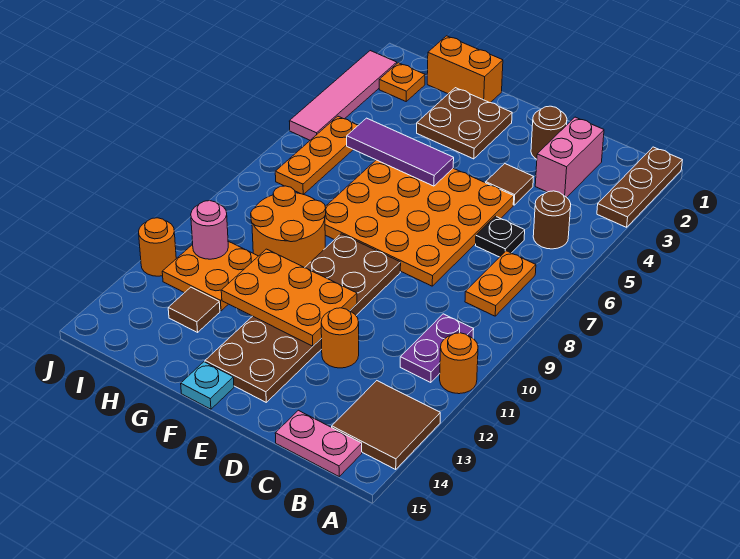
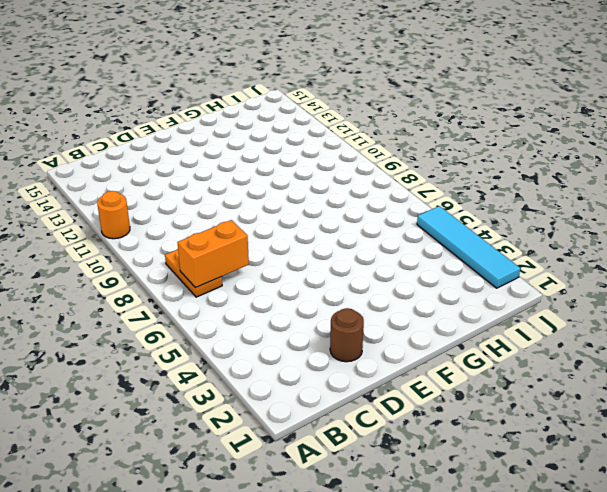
orange 1x2 brick [177,220,249,288] -> orange 1x2 brick moved to [427,36,503,103]
cyan 1x4 tile [417,206,520,288] -> pink 1x4 tile [289,51,397,140]
none -> brown 1x3 plate [597,147,682,227]
none -> brown 2x2 tile [332,381,440,469]
none -> brown 1x1 round brick [533,191,571,249]

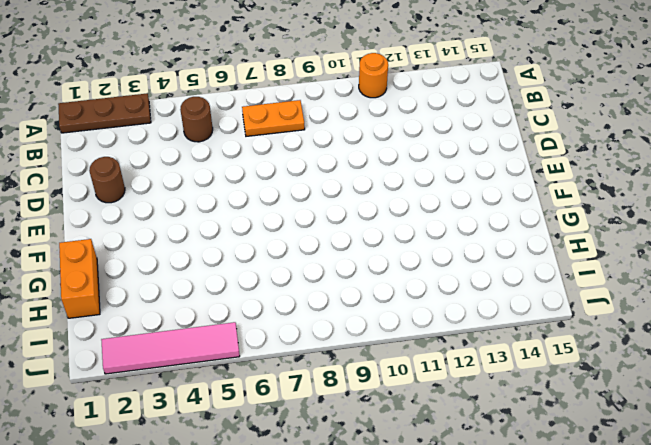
none -> brown 2x2 tile [332,381,440,469]
none -> purple 1x2 plate [400,314,474,383]
none -> pink 1x2 plate [275,410,362,476]

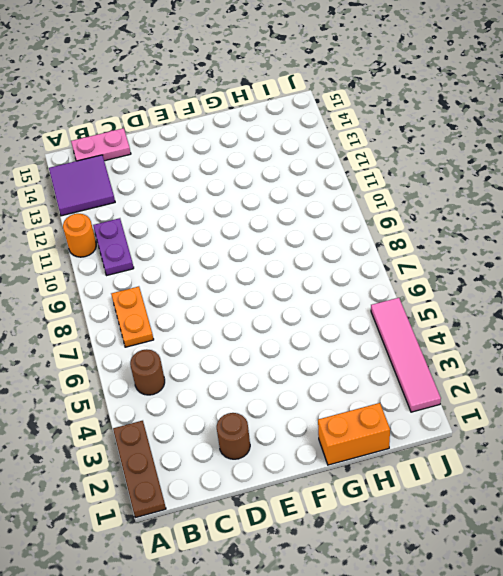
purple 2x2 tile [49,155,115,216] -> brown 2x2 tile [332,381,440,469]
none -> pink 1x2 brick [535,117,604,197]
none -> black 1x1 plate [475,216,525,257]
none -> brown 1x1 tile [486,164,534,205]

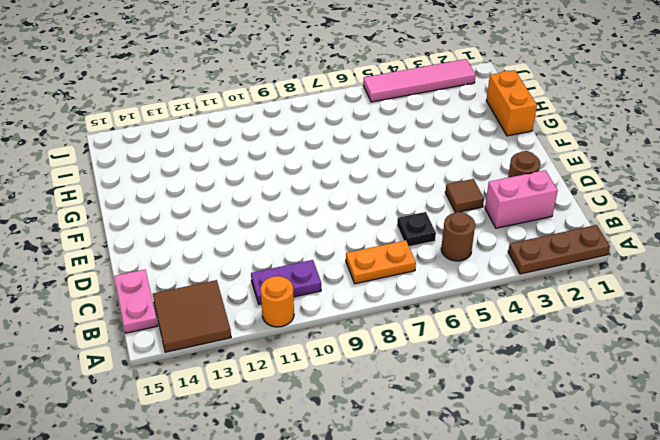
none -> orange 4x4 plate [325,160,514,286]
none -> orange 1x1 round brick [321,308,359,368]
none -> brown 2x6 plate [205,234,401,402]

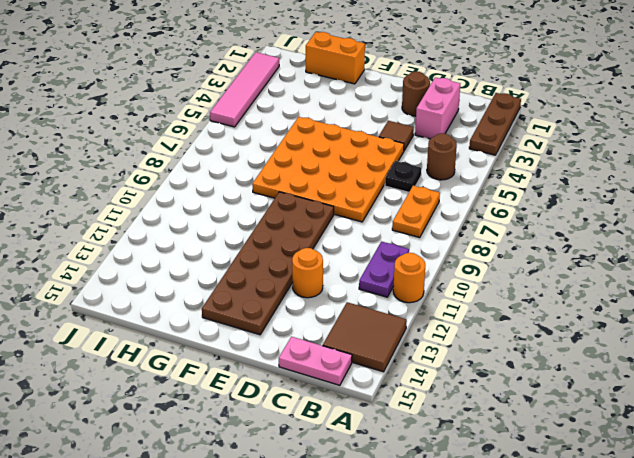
none -> brown 2x2 plate [417,88,512,159]
none -> cyan 1x1 plate [181,362,234,409]
none -> orange 2x2 round brick [251,186,326,268]

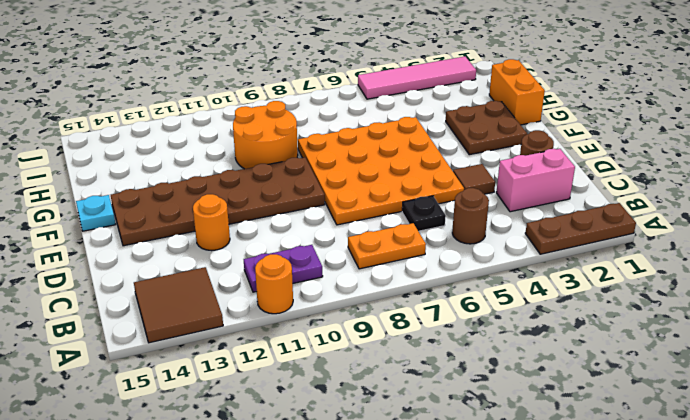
none -> pink 1x2 plate [275,410,362,476]
none -> orange 2x2 plate [162,241,258,311]
none -> brown 1x1 tile [168,287,220,332]

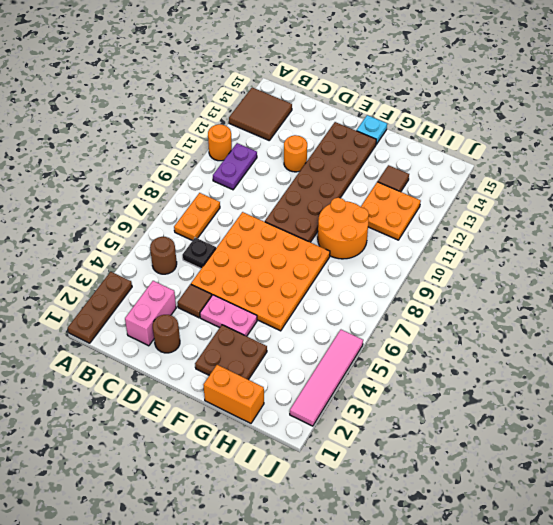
pink 1x2 plate [200,295,257,336] -> pink 1x2 plate moved to [275,410,362,476]
none -> orange 1x1 plate [379,63,425,101]
none -> orange 1x3 plate [275,116,358,194]
none -> orange 1x1 round brick [139,218,176,276]

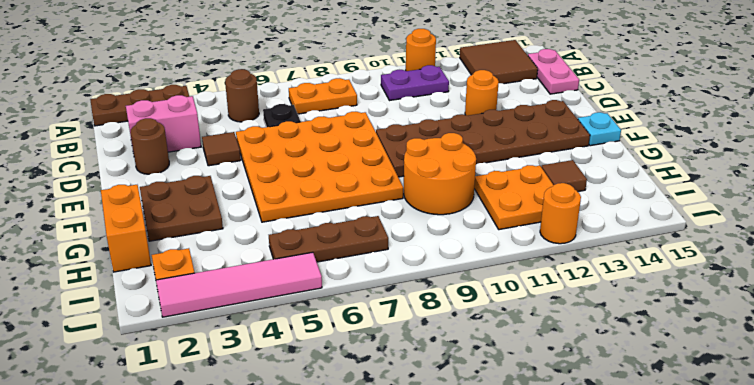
brown 1x3 plate [269,216,388,262] -> orange 1x3 plate [275,116,358,194]
none -> orange 2x3 plate [221,249,357,346]
none -> purple 1x3 tile [347,118,454,186]
none -> pink 1x1 round brick [191,201,228,259]

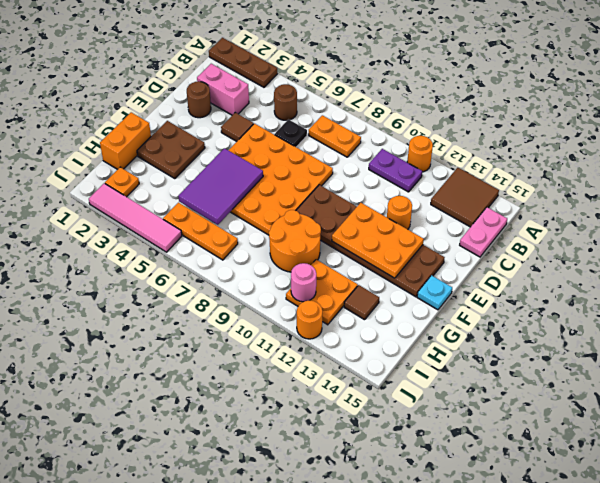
orange 2x3 plate [332,203,424,278] -> orange 2x3 plate turned to [221,249,357,346]
purple 2x3 tile [178,148,263,225] -> purple 1x3 tile [347,118,454,186]

